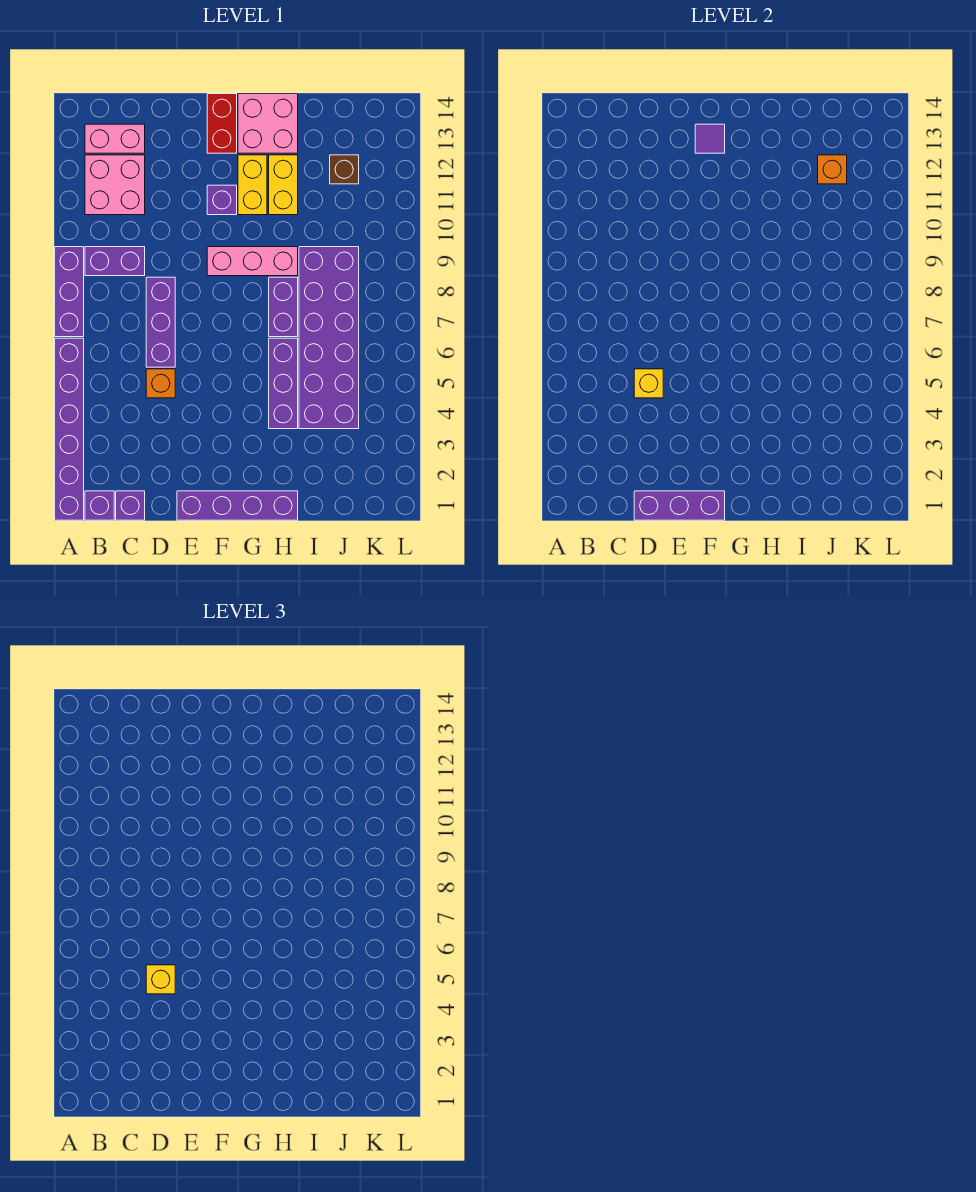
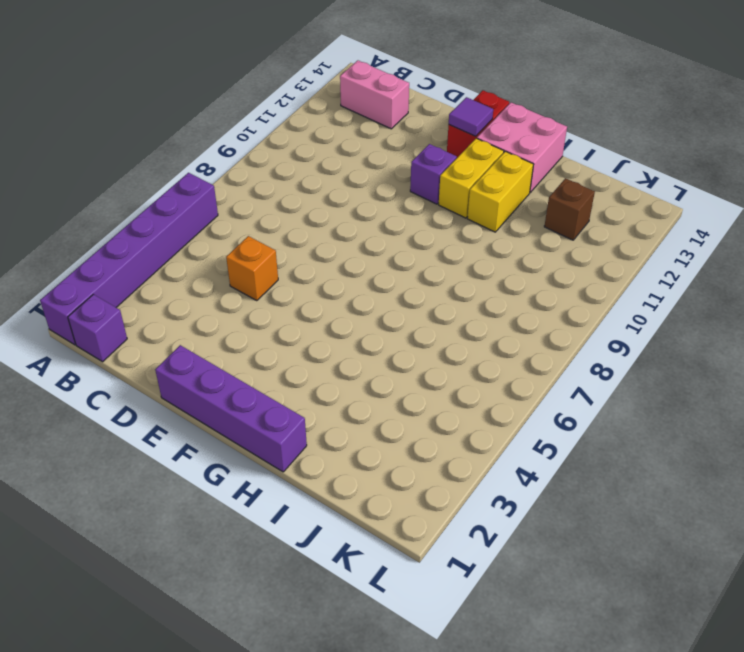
none -> purple 1x3 brick [55,247,84,337]
none -> purple 1x2 brick [85,247,145,276]
none -> pink 2x2 brick [85,155,145,215]

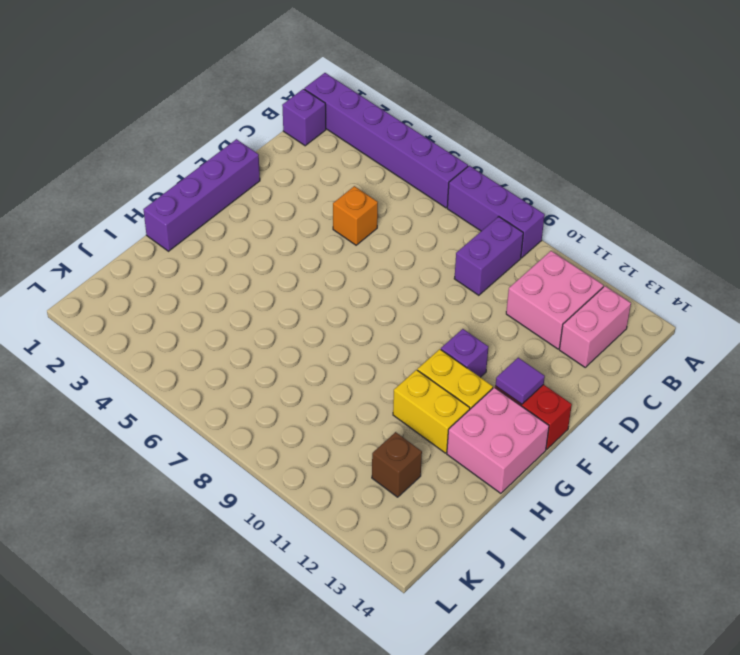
none -> purple 1x1 brick [116,491,145,520]
none -> purple 1x3 brick [146,277,175,367]
none -> pink 1x3 brick [207,247,298,276]

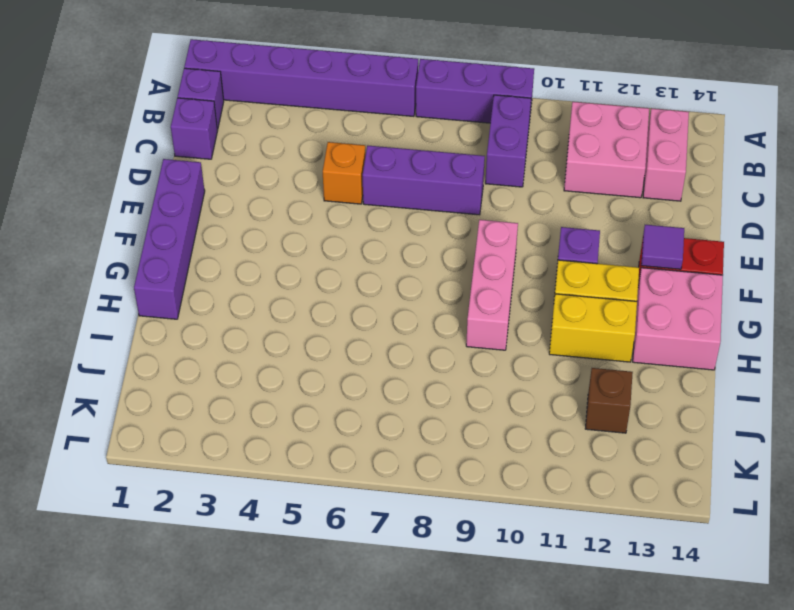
none -> purple 1x3 brick [269,338,298,429]
none -> purple 1x2 brick [269,277,298,337]
none -> purple 2x6 brick [299,247,359,429]

